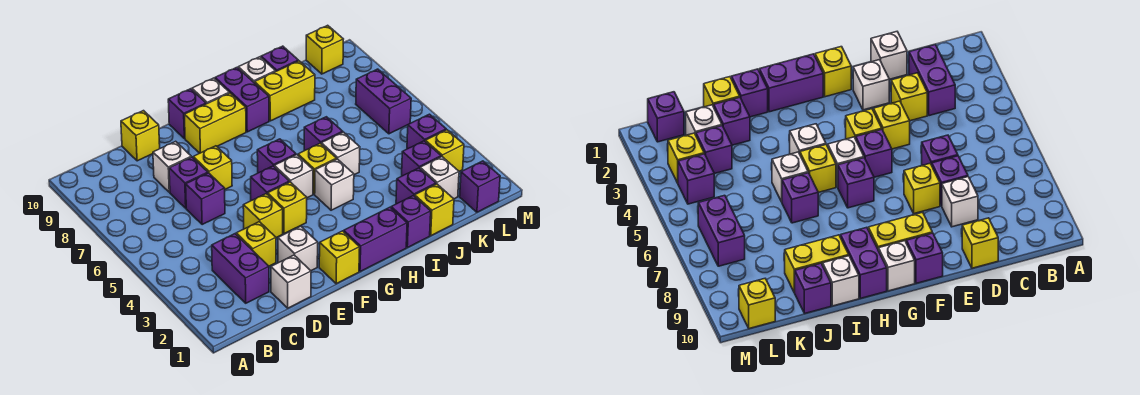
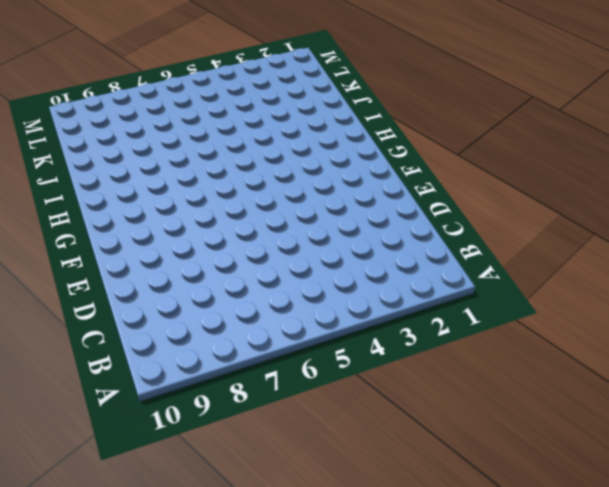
none -> purple 1x2 brick [212,234,269,303]
none -> white 1x1 brick [271,255,311,308]
none -> yellow 1x1 brick [236,222,276,266]
none -> purple 1x1 brick [186,173,225,225]

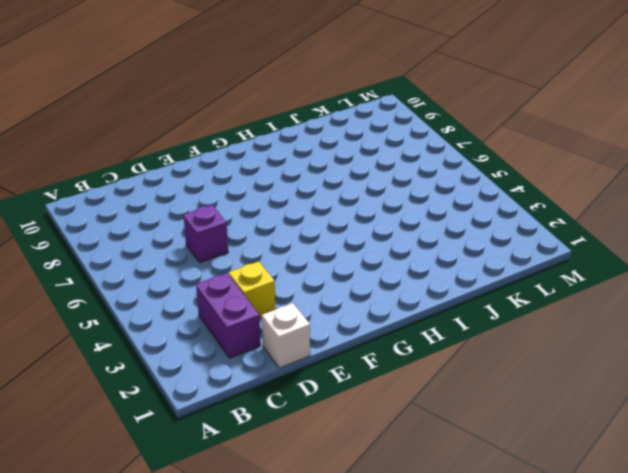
none -> purple 1x1 brick [169,157,208,208]
none -> white 1x1 brick [153,141,191,192]
none -> yellow 1x1 brick [121,111,160,161]
none -> white 1x1 brick [278,226,318,271]

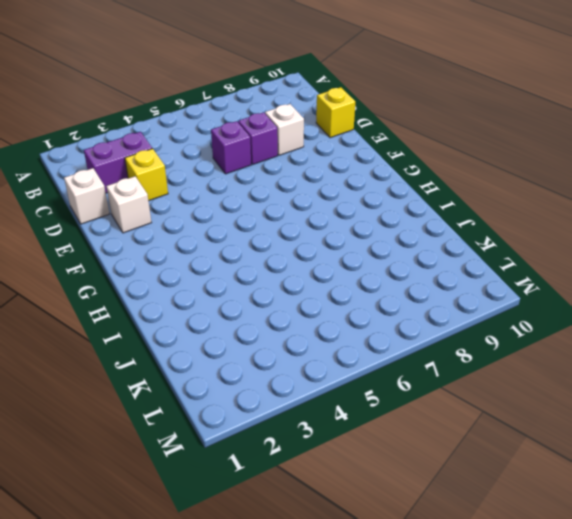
none -> yellow 1x1 brick [243,194,283,238]
none -> yellow 1x1 brick [193,146,232,189]
none -> yellow 1x1 brick [319,231,360,284]
none -> yellow 1x1 brick [268,182,307,234]

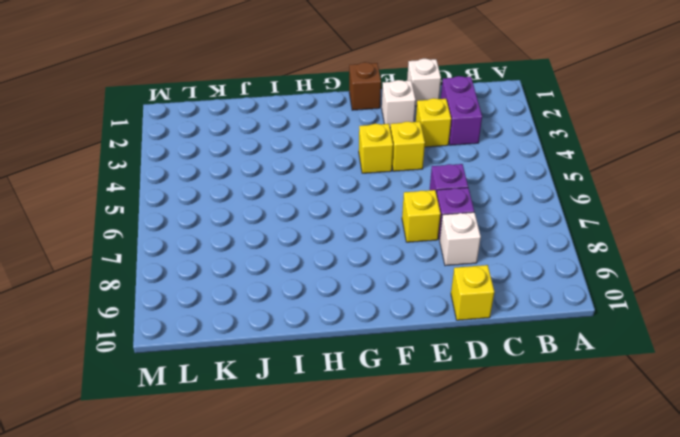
brown 1x1 brick [349,62,381,110] -> yellow 1x1 brick [319,231,360,284]
none -> purple 1x1 brick [251,166,289,201]
none -> yellow 1x2 brick [184,93,246,153]
none -> purple 1x1 brick [168,89,206,139]
none -> purple 1x2 brick [343,207,407,272]

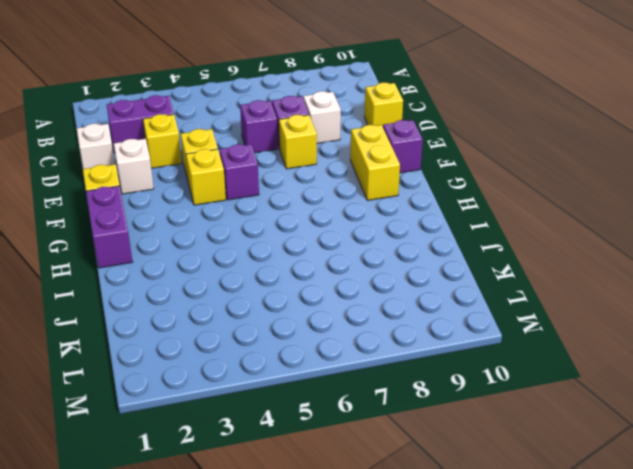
none -> white 1x1 brick [274,155,313,198]
none -> purple 1x1 brick [257,139,296,173]
none -> white 1x1 brick [192,78,229,104]
none -> white 1x1 brick [315,159,354,210]

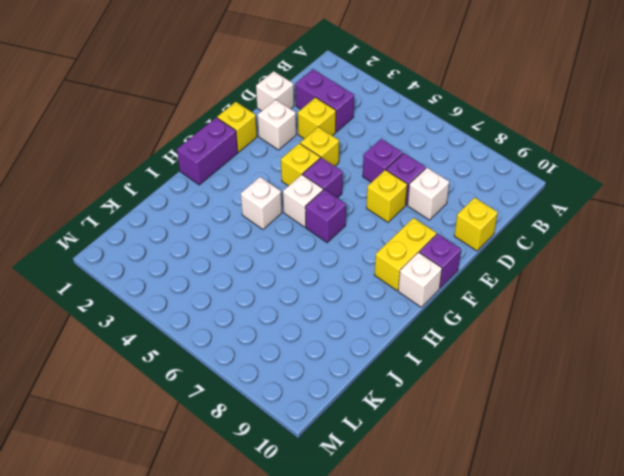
none -> yellow 1x1 brick [298,143,337,194]
none -> purple 1x2 brick [215,68,269,132]
none -> purple 1x1 brick [391,195,431,248]
none -> white 1x1 brick [321,132,360,175]

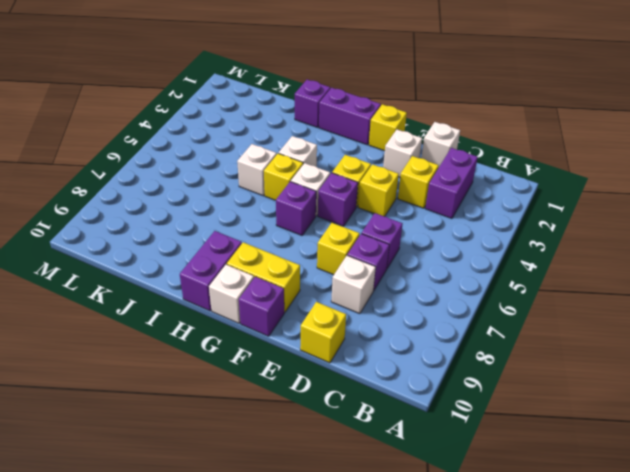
none -> purple 1x1 brick [304,117,343,151]
none -> yellow 1x2 brick [255,61,315,121]
none -> white 1x1 brick [238,57,276,83]
none -> yellow 1x1 brick [415,184,454,236]

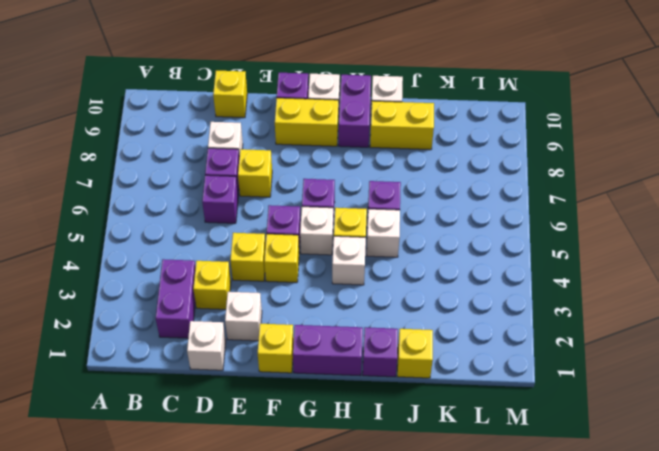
none -> purple 1x1 brick [396,168,436,204]
none -> purple 1x1 brick [261,46,298,71]
none -> white 1x1 brick [420,157,459,199]
none -> purple 1x1 brick [402,141,441,176]

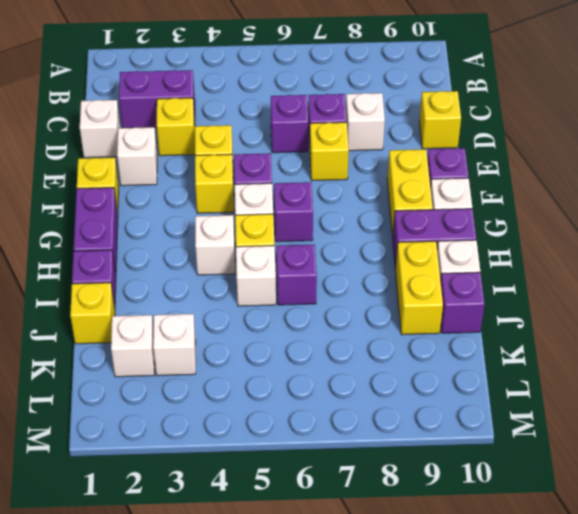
white 1x1 brick [153,314,196,376] -> purple 1x1 brick [402,141,441,176]
none -> purple 1x1 brick [396,168,436,204]
none -> purple 1x1 brick [460,161,500,212]
none -> yellow 1x1 brick [425,130,464,171]
none -> purple 1x1 brick [407,114,446,149]

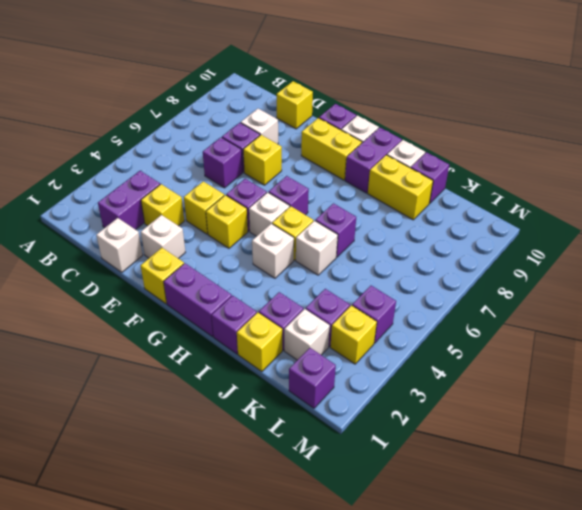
none -> purple 1x2 brick [356,69,411,134]
none -> yellow 1x1 brick [306,25,343,74]

